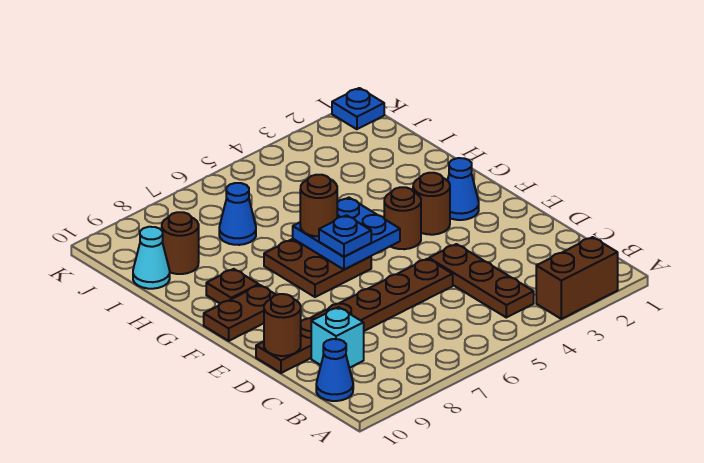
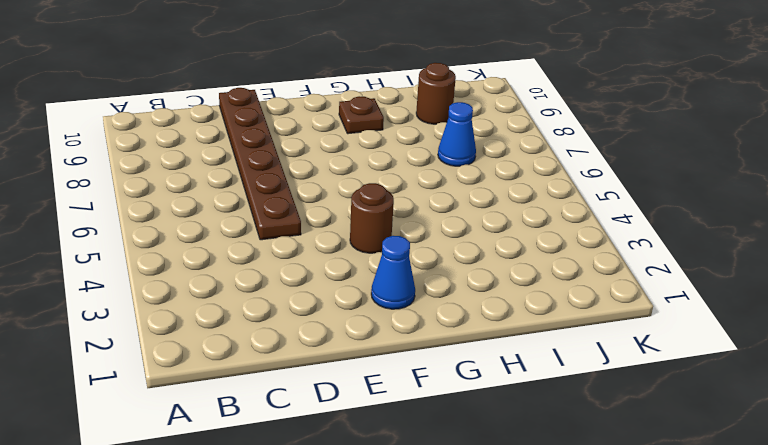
none -> brown 1x2 brick [536,237,618,319]
none -> brown 1x3 plate [429,244,534,317]
none -> blue 1x1 cone [316,339,353,401]

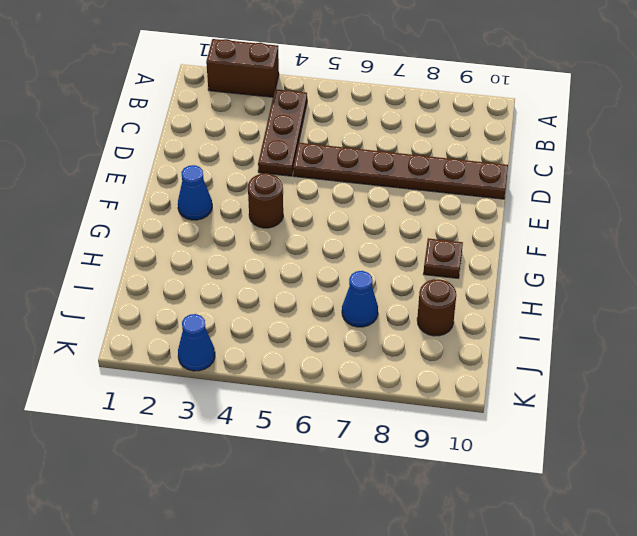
blue 1x1 cone [178,314,215,371] -> blue 1x1 cone moved to [316,339,353,401]
none -> cyan 1x1 brick [311,307,364,368]
none -> brown 1x1 round brick [413,173,450,235]
none -> brown 2x2 plate [264,239,371,297]

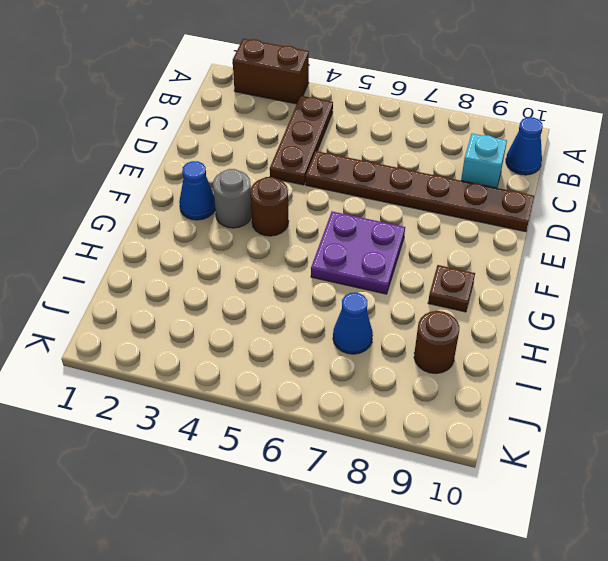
grey 1x1 round brick [213,169,252,228] -> brown 1x1 round brick [413,173,450,235]
purple 2x2 plate [311,211,405,294] -> brown 2x2 plate [264,239,371,297]
none -> brown 1x2 plate [204,285,276,341]
none -> cyan 1x1 cone [133,227,170,289]
none -> blue 1x1 plate [332,88,384,129]

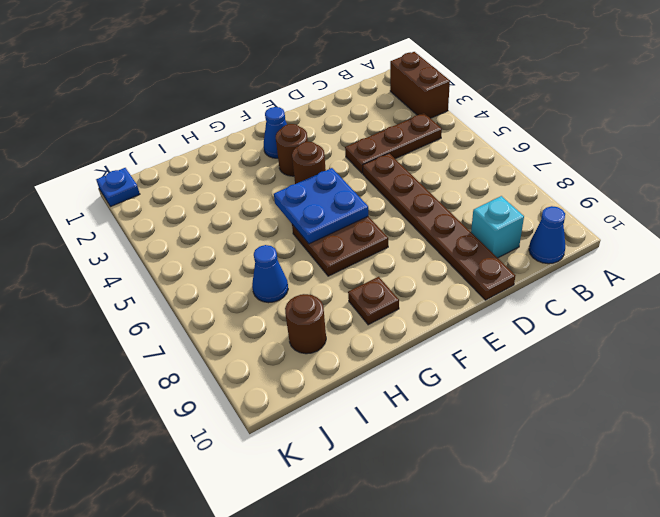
none -> brown 1x2 plate [204,285,276,341]
none -> cyan 1x1 cone [133,227,170,289]
none -> brown 1x1 round brick [264,294,301,356]

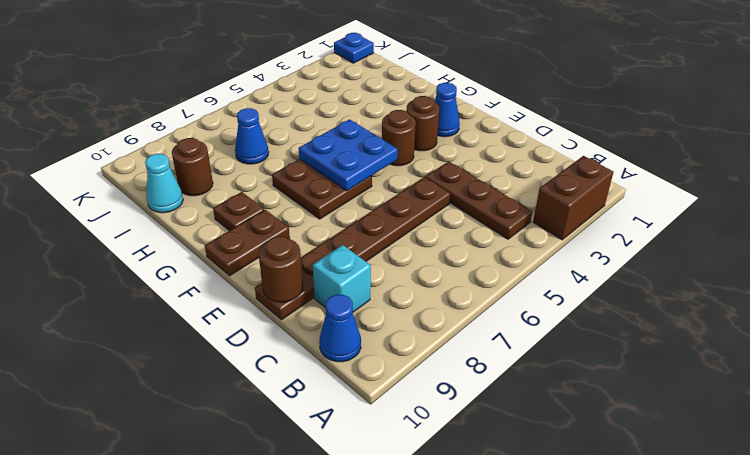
none -> blue 1x1 plate [319,215,371,257]
none -> brown 1x1 round brick [300,175,337,236]

